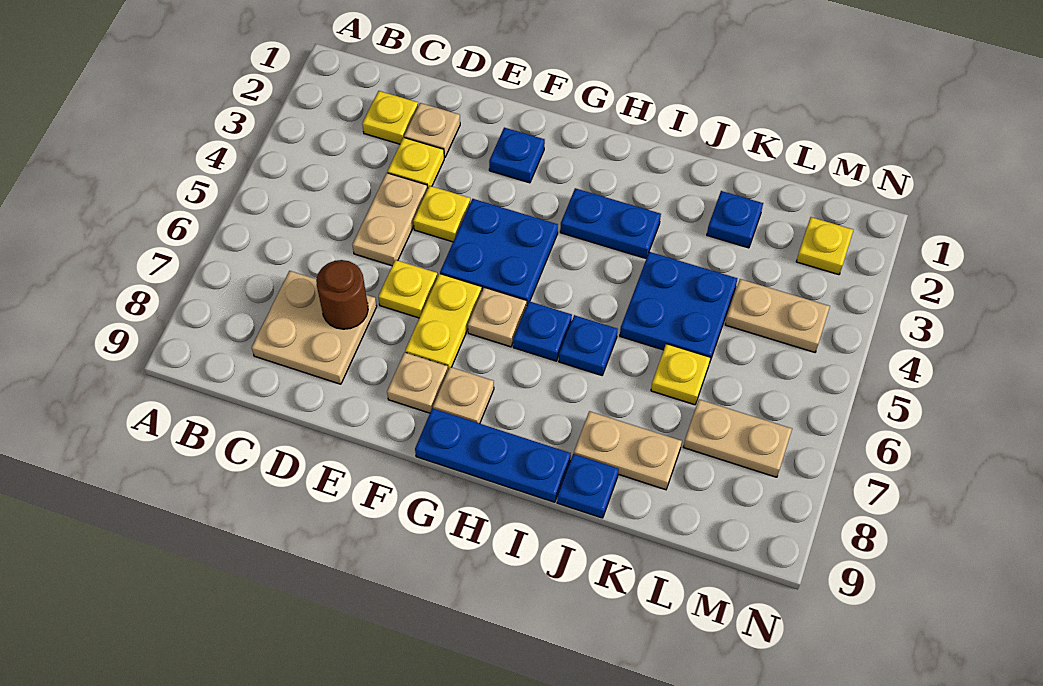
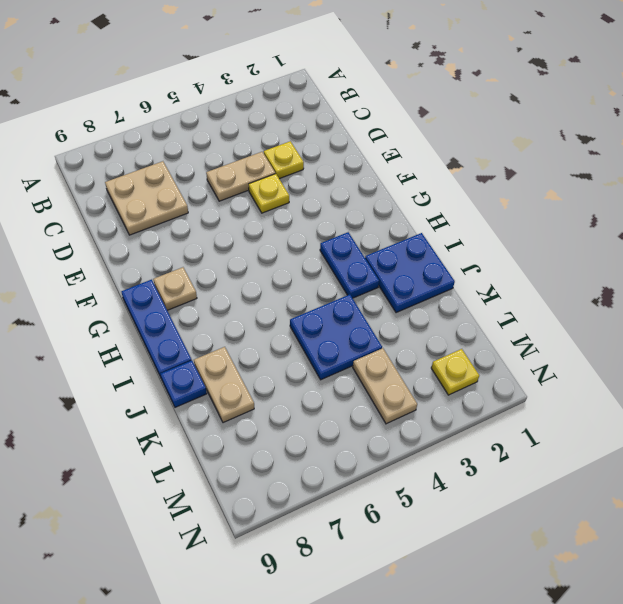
blue 2x2 plate [365,233,455,313] -> blue 2x2 plate moved to [440,199,558,304]
none -> yellow 1x1 plate [362,91,418,144]
none -> tan 1x1 plate [404,103,460,158]
none -> yellow 1x1 plate [378,260,437,318]

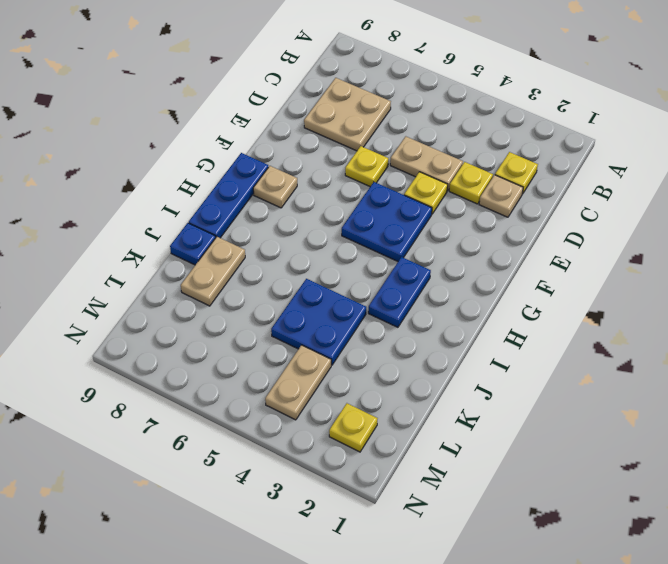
none -> blue 1x1 plate [489,128,545,183]
none -> yellow 1x2 plate [405,274,482,370]
none -> tan 1x1 plate [387,352,448,413]

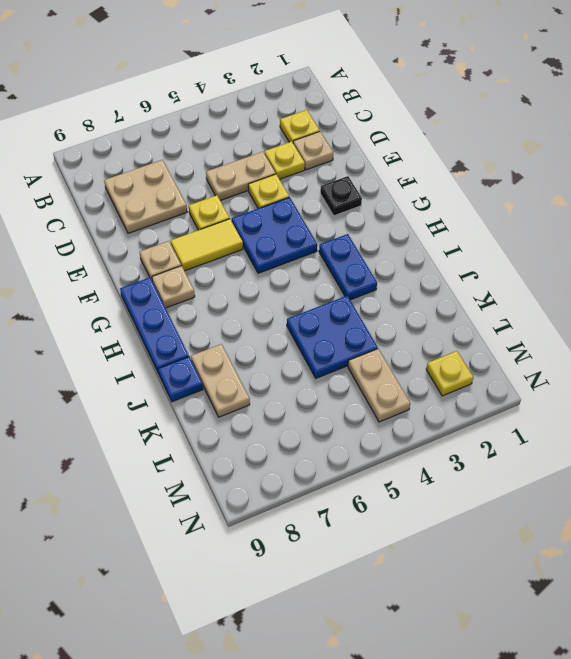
black 1x1 plate [320,176,362,216] -> blue 1x1 plate [489,128,545,183]
yellow 1x2 tile [171,219,243,271] -> yellow 1x2 plate [405,274,482,370]
none -> tan 1x1 plate [468,287,527,347]
none -> blue 1x1 plate [513,301,572,361]
none -> blue 1x1 plate [559,315,618,375]

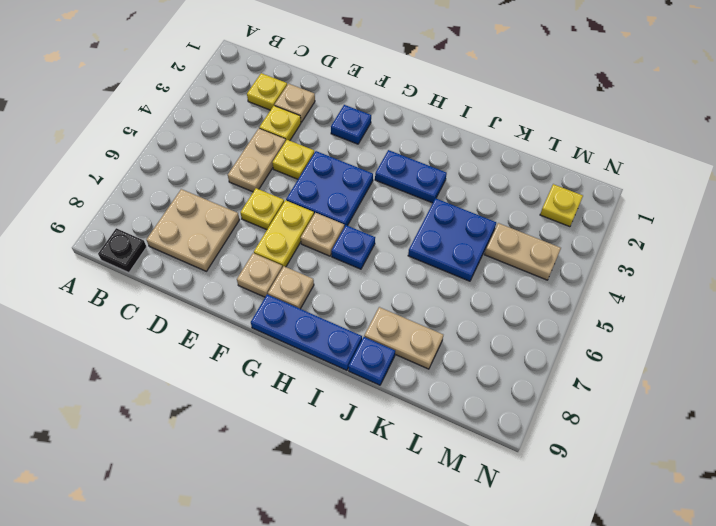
black 1x1 plate [98,228,146,273] -> none
none -> blue 1x1 plate [559,315,618,375]
none -> blue 1x1 plate [707,191,763,248]
none -> yellow 1x1 plate [651,344,710,405]

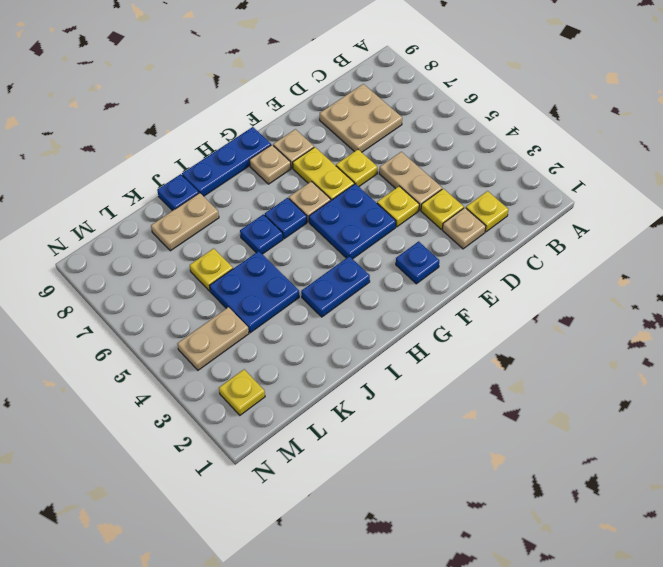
none -> blue 1x1 plate [707,191,763,248]
none -> tan 1x2 plate [684,399,792,477]
none -> brown 1x1 round brick [316,260,368,329]

